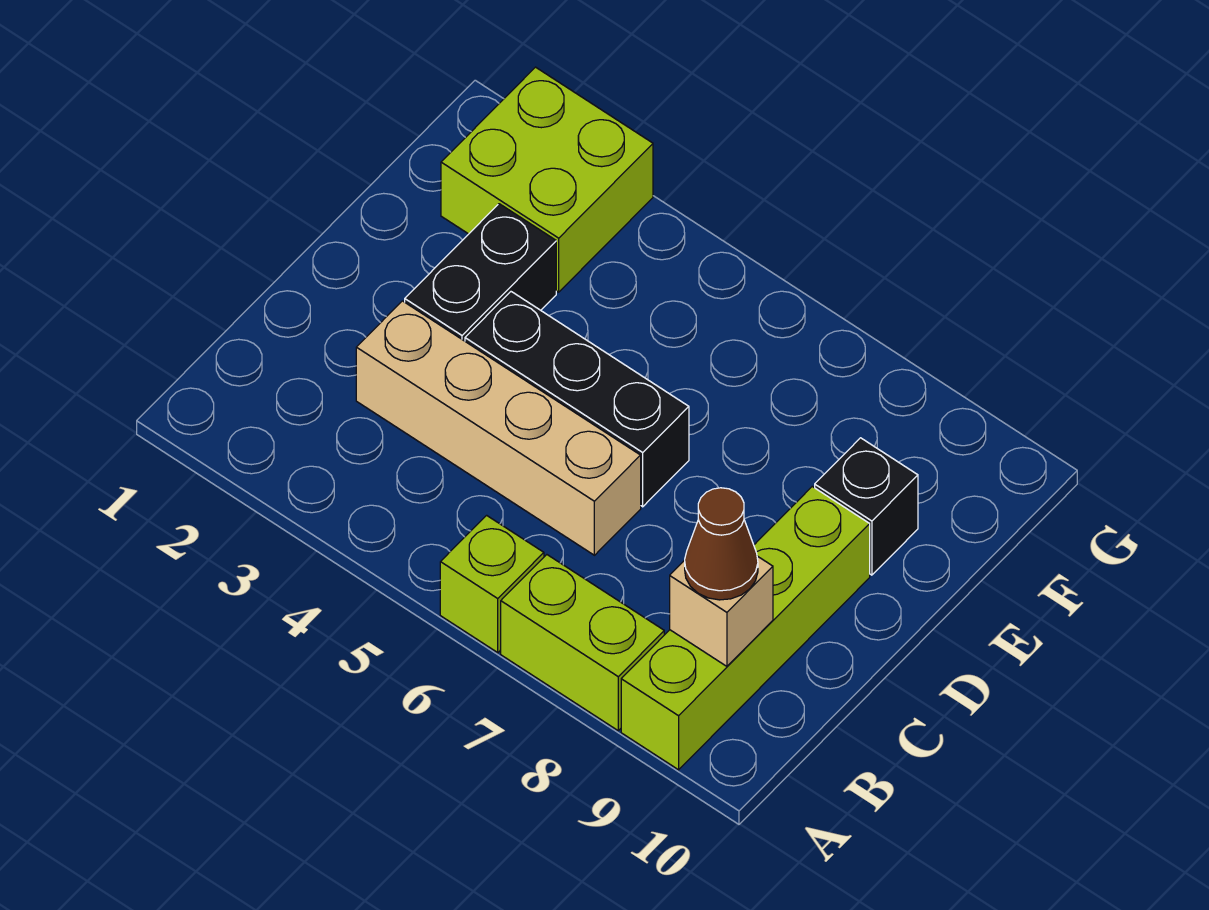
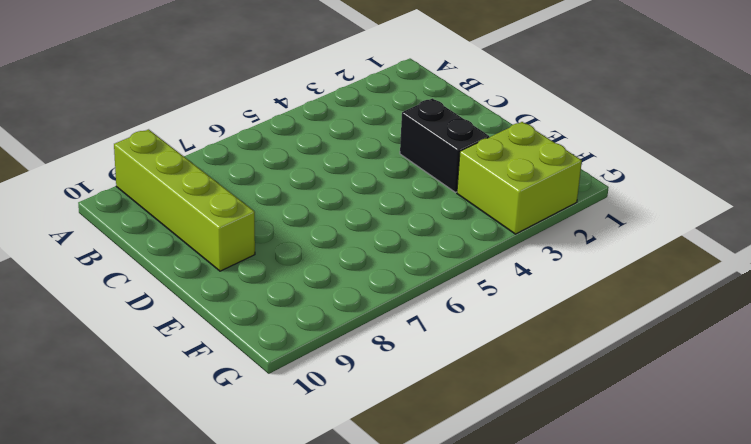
none -> lime 1x1 brick [440,515,544,653]
none -> lime 1x2 brick [501,555,664,730]

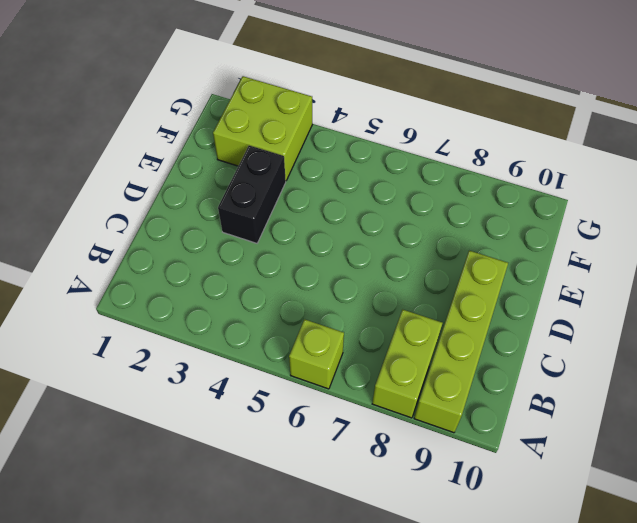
lime 1x2 brick [372,310,442,418] -> lime 1x2 brick turned to [501,555,664,730]
none -> tan 1x4 brick [356,301,641,555]
none -> black 1x3 brick [465,292,689,507]

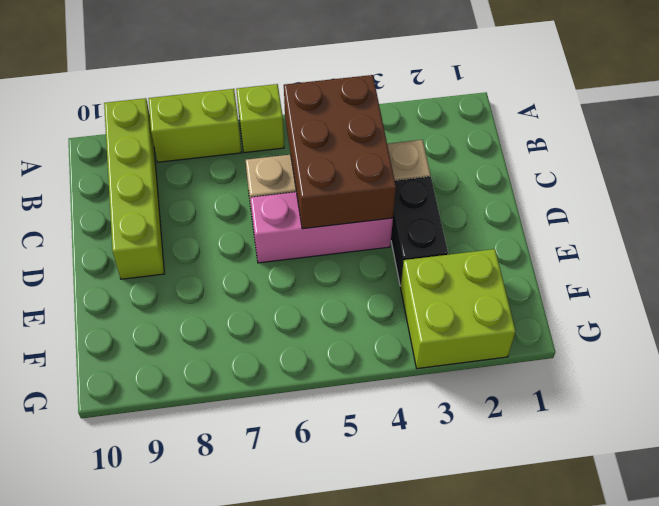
brown 2x3 brick [284,75,396,229] -> none
pink 1x3 brick [250,192,393,263] -> black 1x3 brick [465,292,689,507]
none -> black 1x1 brick [815,438,918,575]
none -> tan 1x1 brick [670,556,773,666]

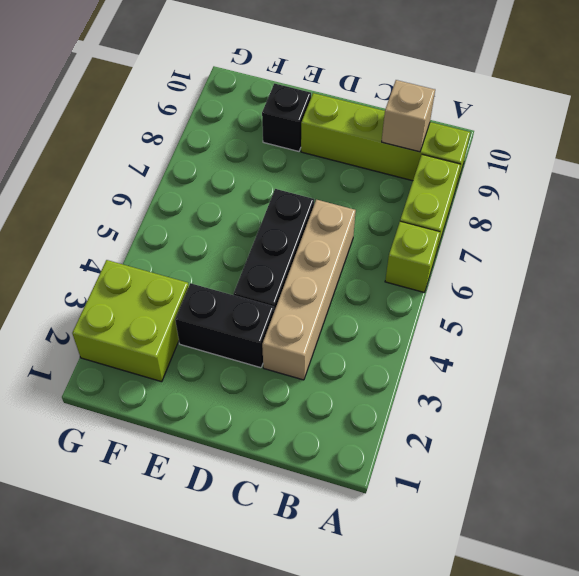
none -> brown 1x1 cone [685,488,758,600]

